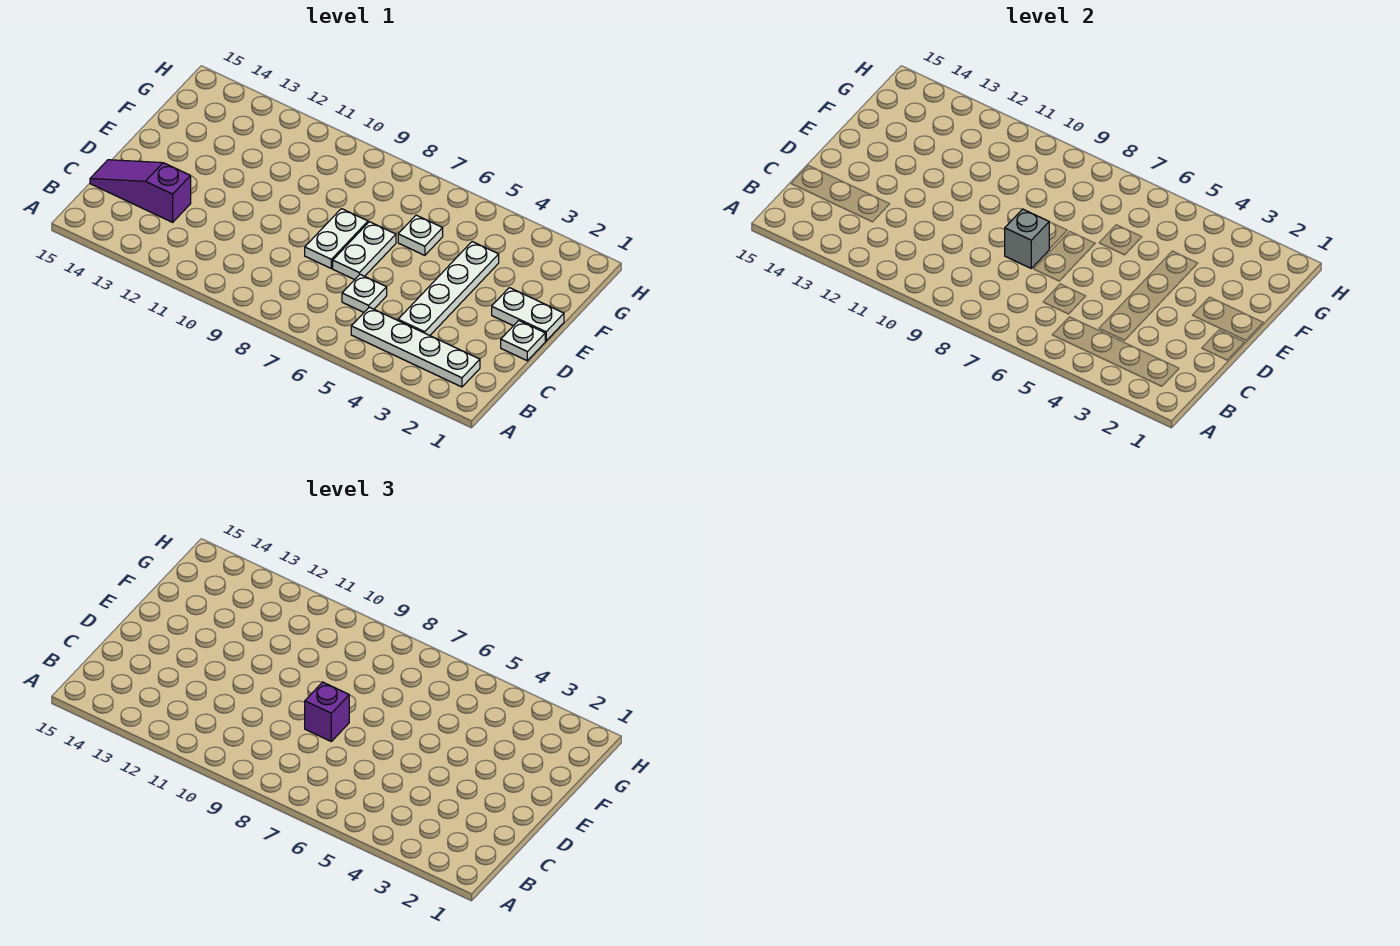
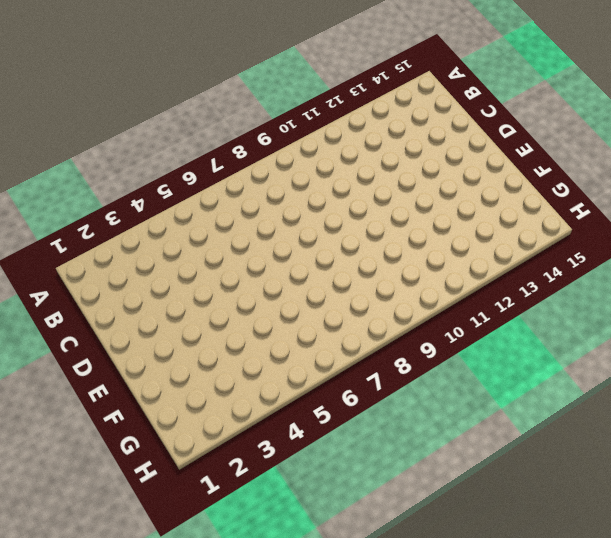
none -> white 1x4 plate [351,307,480,387]
none -> white 1x4 plate [398,242,499,335]

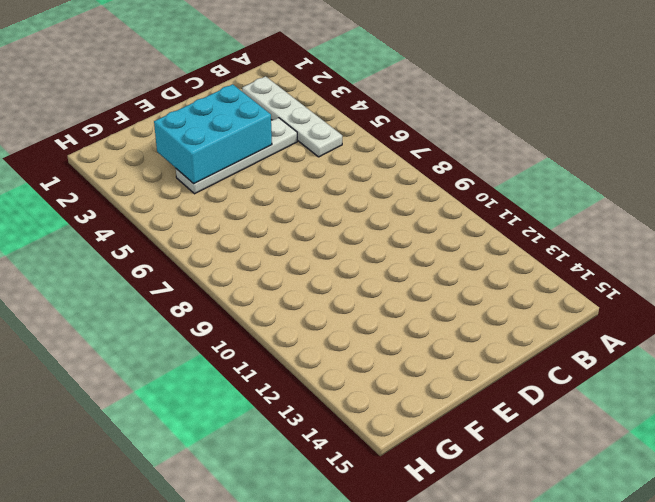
cyan 2x3 brick [154,84,272,184] -> none
none -> white 1x1 plate [342,274,387,312]
none -> purple 1x3 slope [90,160,191,222]

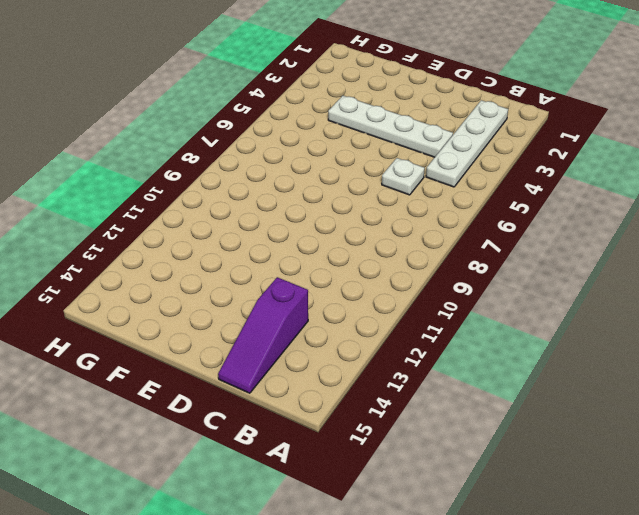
none -> white 1x1 plate [501,320,545,361]
none -> white 1x2 plate [333,222,396,280]

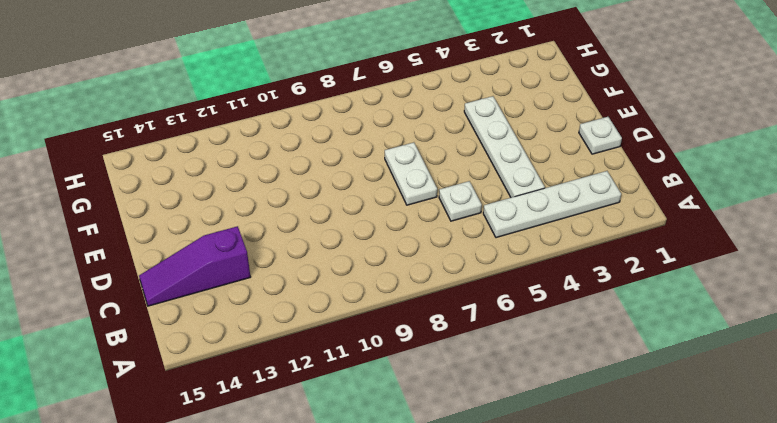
none -> white 1x2 plate [305,209,368,268]
none -> white 1x2 plate [492,288,564,341]

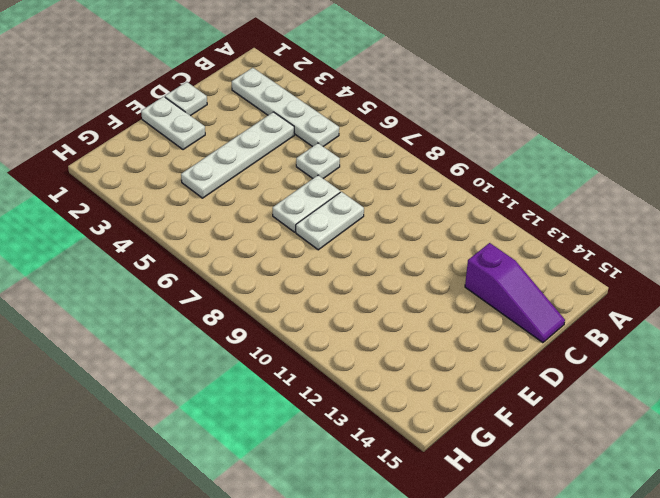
none -> white 1x1 plate [398,215,443,255]
none -> grey 1x1 brick [1005,209,1049,268]

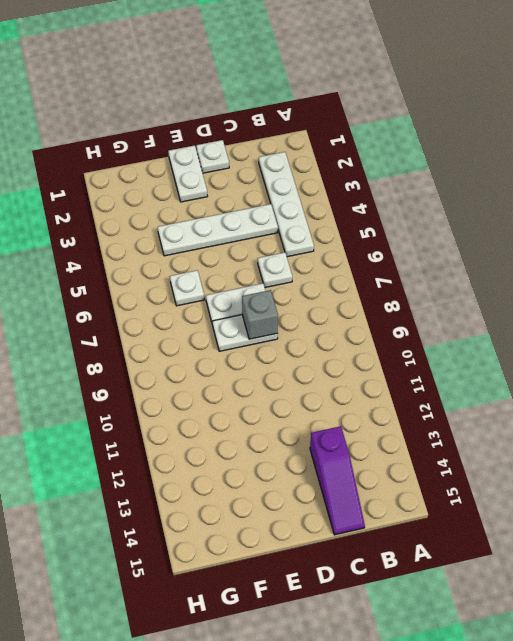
none -> purple 1x1 brick [305,682,349,741]

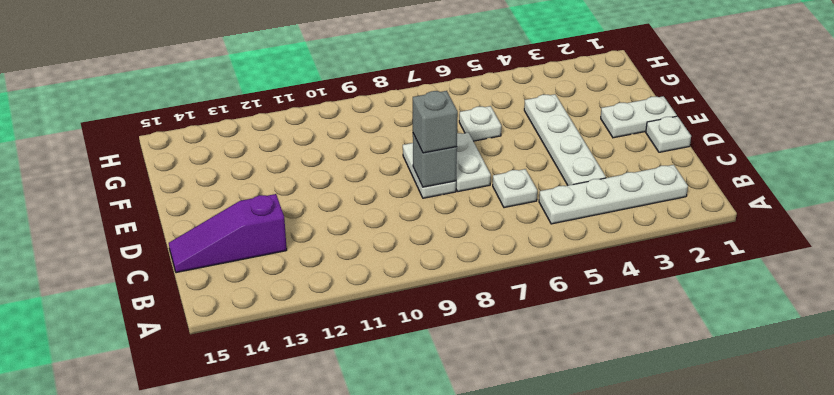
grey 1x1 brick [413,91,458,153] -> purple 1x1 brick [305,682,349,741]

